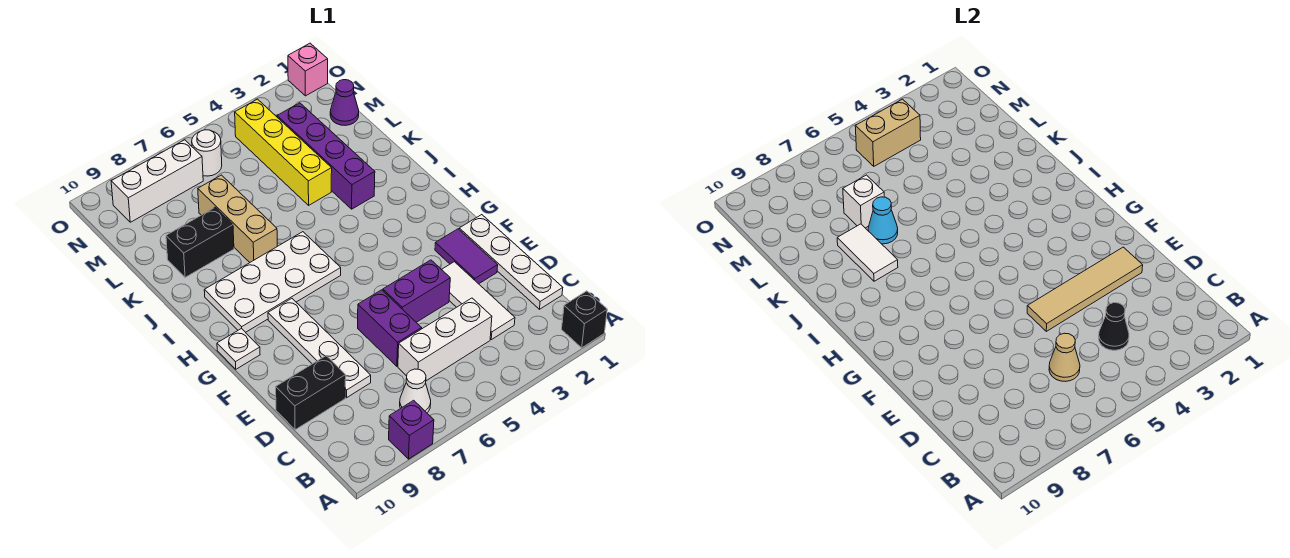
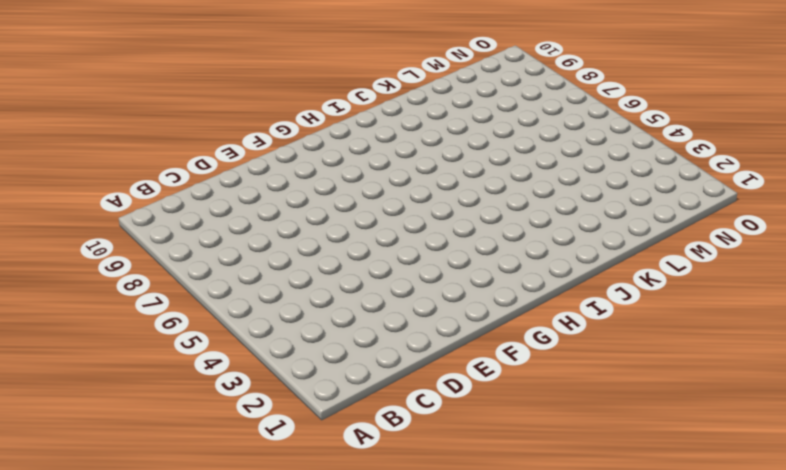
none -> black 1x1 brick [562,291,607,348]
none -> purple 1x1 brick [389,400,434,459]
none -> white 1x1 cone [400,369,431,413]

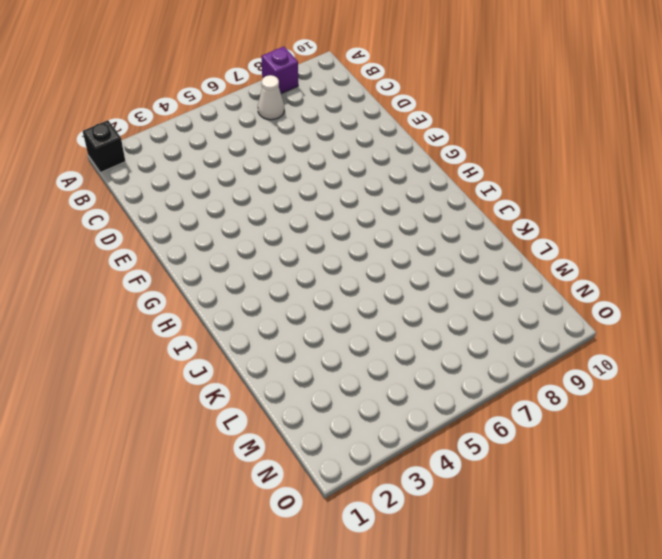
none -> white 1x4 plate [459,215,563,309]
none -> white 1x3 tile [441,262,515,340]
none -> white 1x3 brick [398,298,492,381]

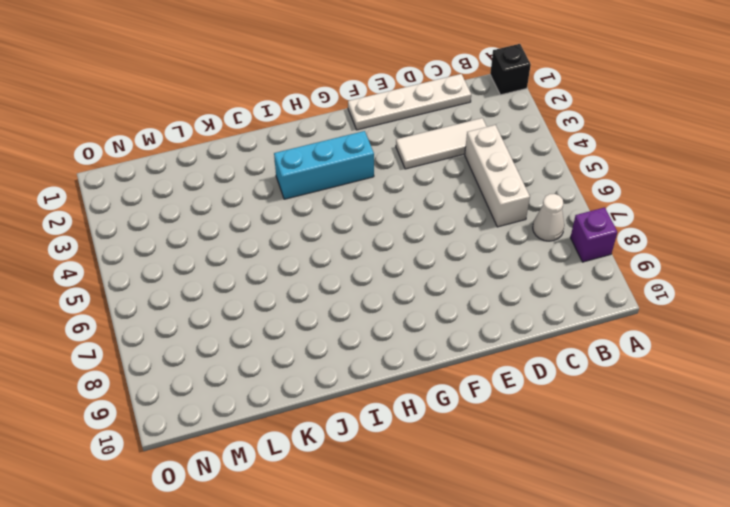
cyan 1x3 brick [274,131,374,199] -> none
none -> purple 1x2 brick [358,290,422,366]
none -> white 1x4 plate [268,298,371,398]
none -> black 1x2 brick [276,356,346,430]

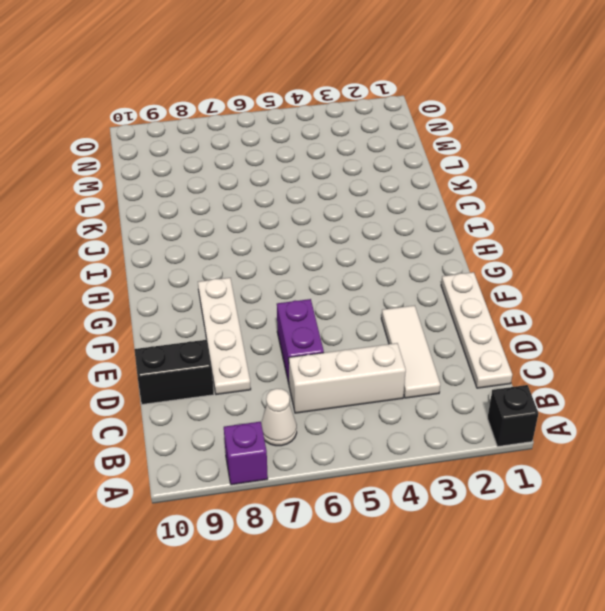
none -> purple 1x2 tile [435,229,498,284]
none -> purple 1x2 brick [383,260,450,322]
none -> white 1x1 plate [217,328,260,369]

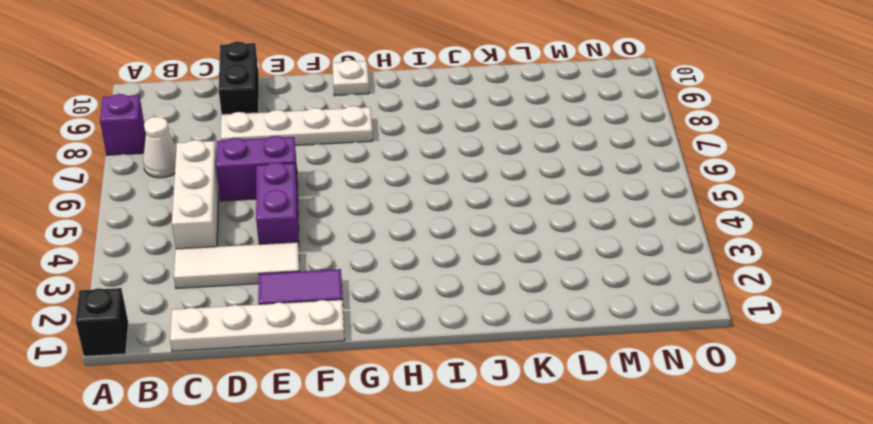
none -> white 2x4 plate [204,232,341,332]
none -> purple 1x4 brick [277,103,375,209]
none -> tan 1x3 brick [198,175,277,262]

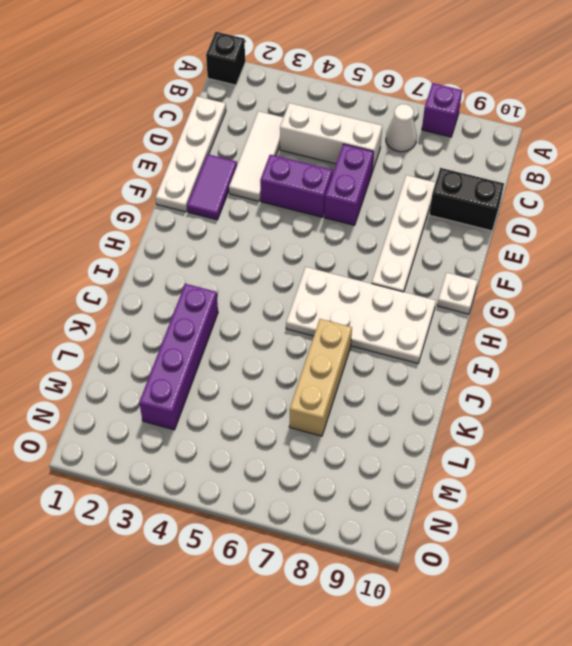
none -> yellow 1x4 brick [235,99,332,205]
none -> black 1x2 brick [166,207,234,277]
none -> purple 1x1 cone [330,80,359,125]

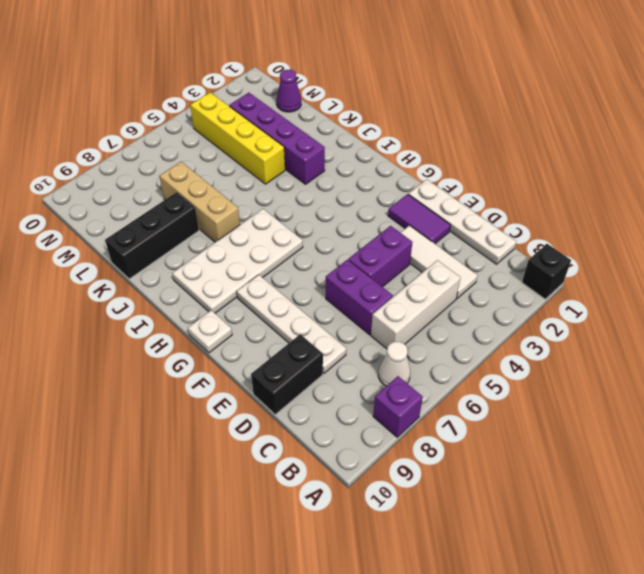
black 1x3 brick [105,192,199,279] -> black 1x2 brick [166,207,234,277]
none -> white 1x1 round brick [192,130,222,176]
none -> white 1x3 brick [111,140,203,222]
none -> pink 1x1 brick [288,43,328,96]

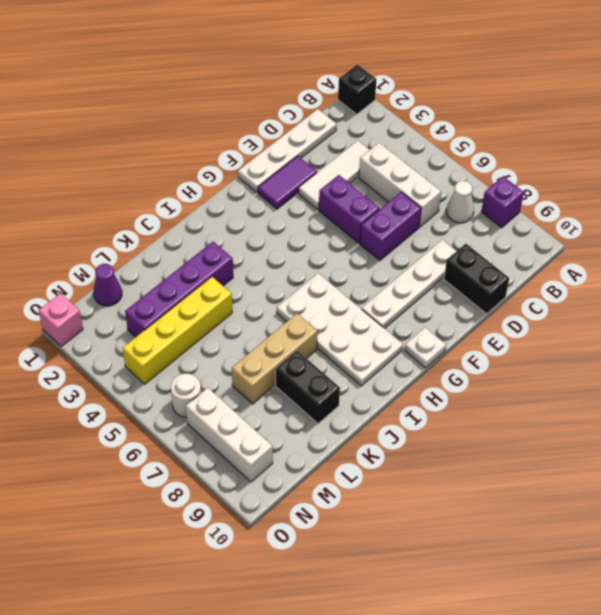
none -> black 1x1 cone [1099,303,1129,350]
none -> tan 1x1 cone [1049,333,1080,381]
none -> tan 1x4 tile [1027,247,1143,331]

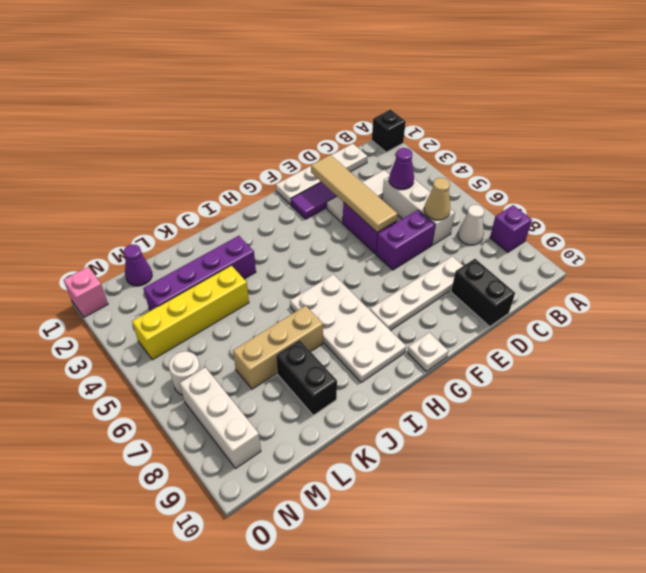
purple 1x1 cone [389,148,414,189] -> black 1x1 cone [1099,303,1129,350]
none -> white 1x2 tile [837,224,898,281]
none -> cyan 1x1 cone [868,197,898,244]
none -> white 1x1 brick [843,175,884,228]

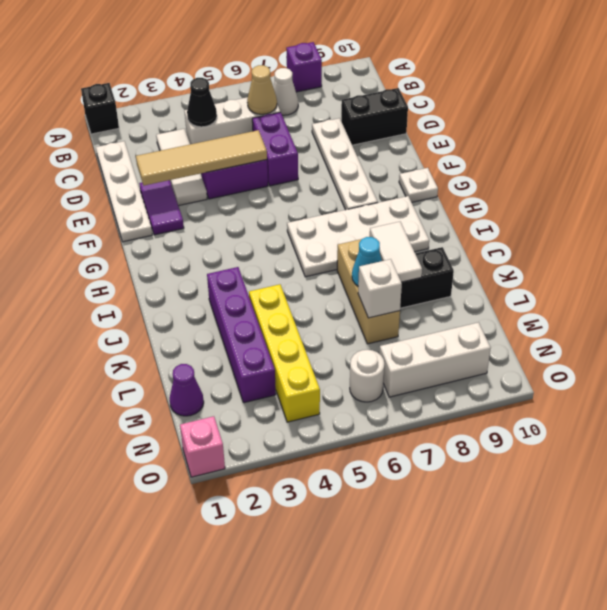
none -> tan 1x2 brick [855,99,921,166]

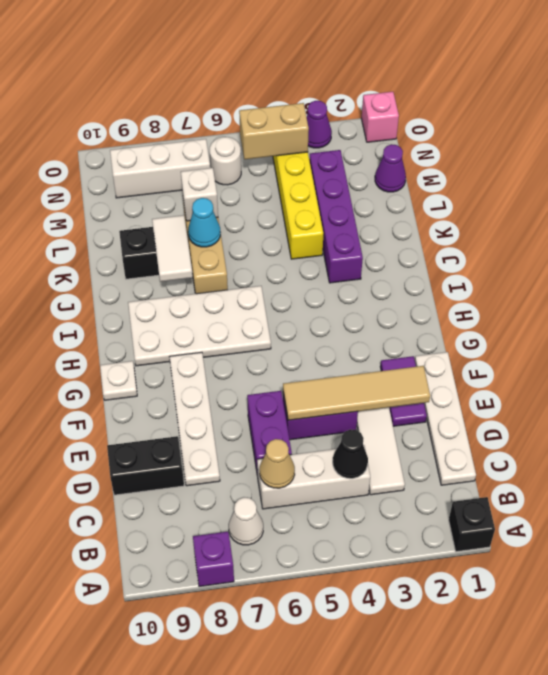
purple 1x1 cone [307,101,332,148] -> none

